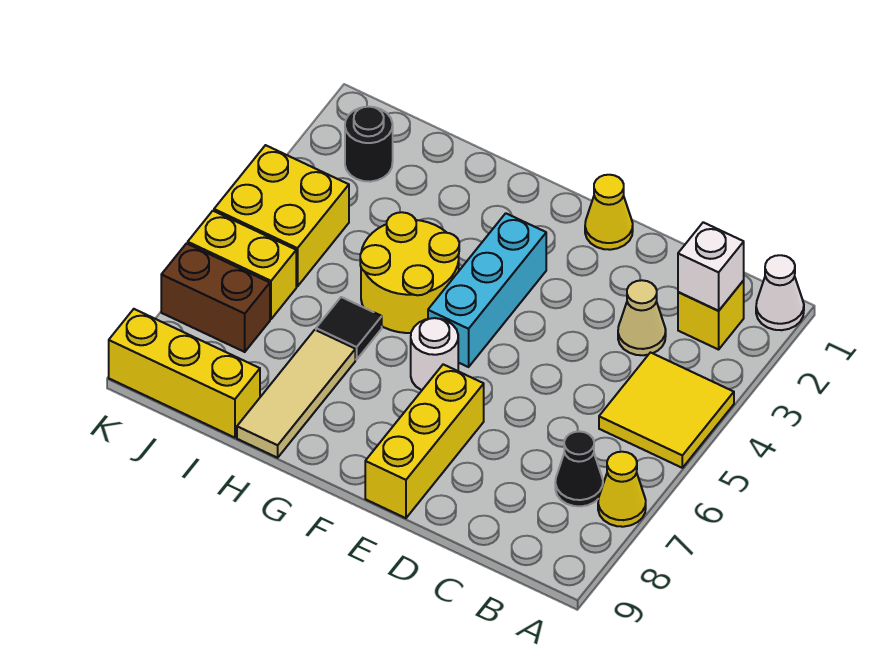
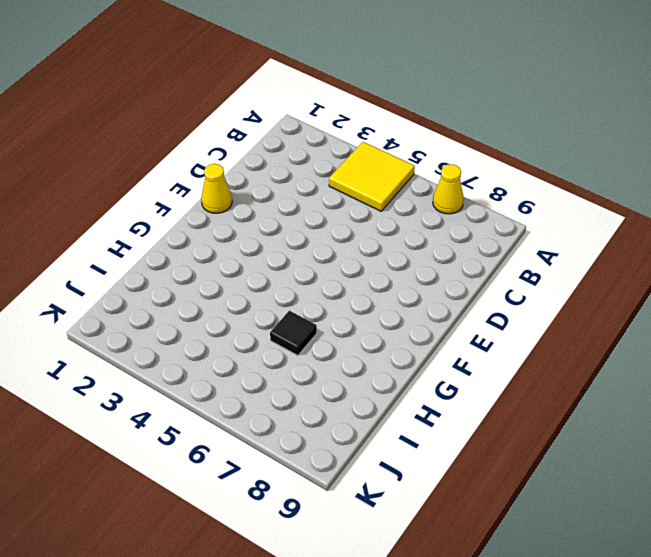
none -> white 1x1 cone [756,255,804,330]
none -> yellow 1x1 brick [678,280,744,349]
none -> black 1x1 cone [555,431,603,506]

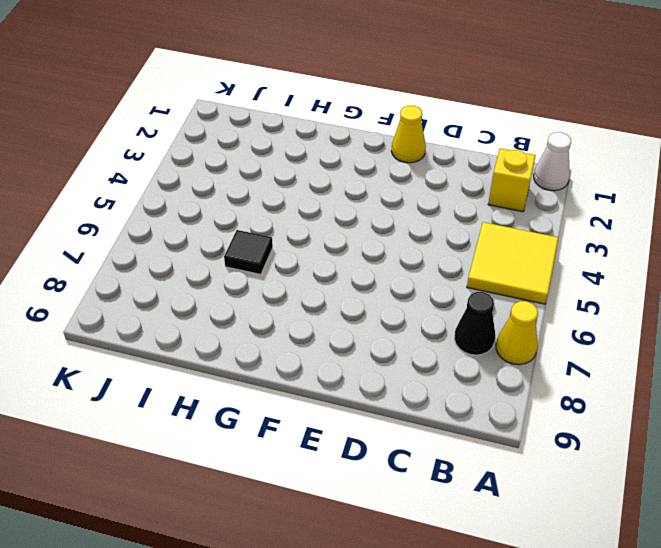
none -> tan 1x1 cone [618,280,666,355]
none -> yellow 1x3 brick [365,364,484,518]
none -> cyan 1x3 brick [428,213,546,367]

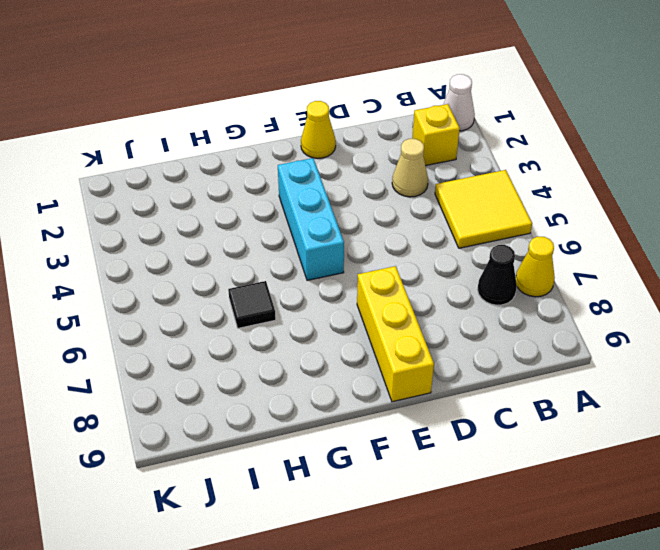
none -> white 1x1 round brick [411,318,458,390]
none -> yellow 2x2 round brick [360,212,459,333]
none -> tan 1x3 tile [237,330,355,458]

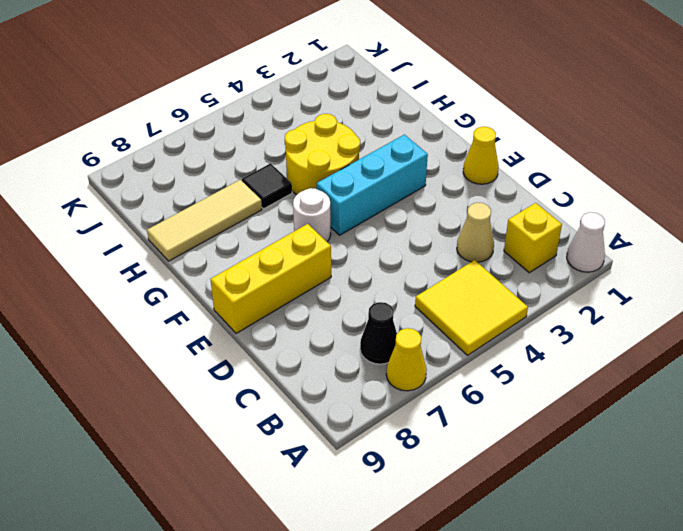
none -> yellow 1x3 brick [109,309,260,438]
none -> black 1x1 round brick [345,107,393,182]
none -> yellow 2x2 brick [214,145,349,287]

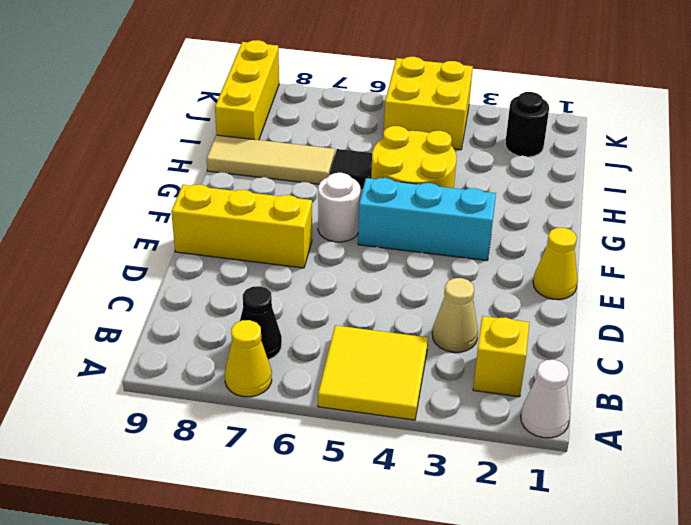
none -> yellow 1x2 brick [188,211,296,319]
none -> brown 1x2 brick [161,243,270,352]
none -> white 1x1 brick [678,222,744,311]

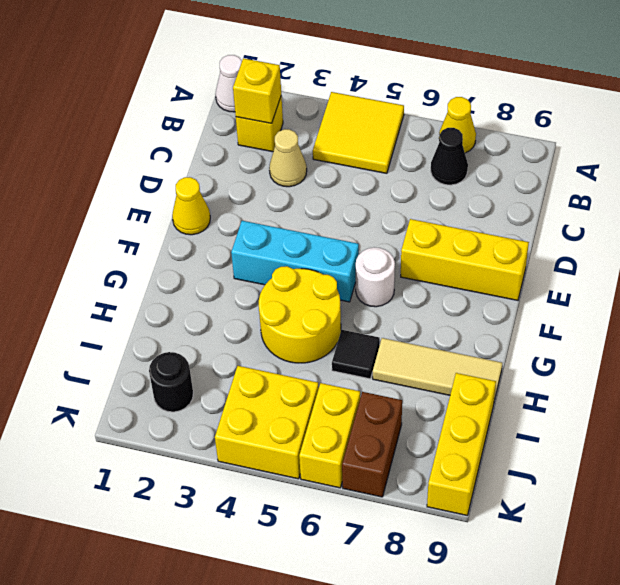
yellow 1x1 brick [233,58,281,123] -> white 1x1 brick [678,222,744,311]

